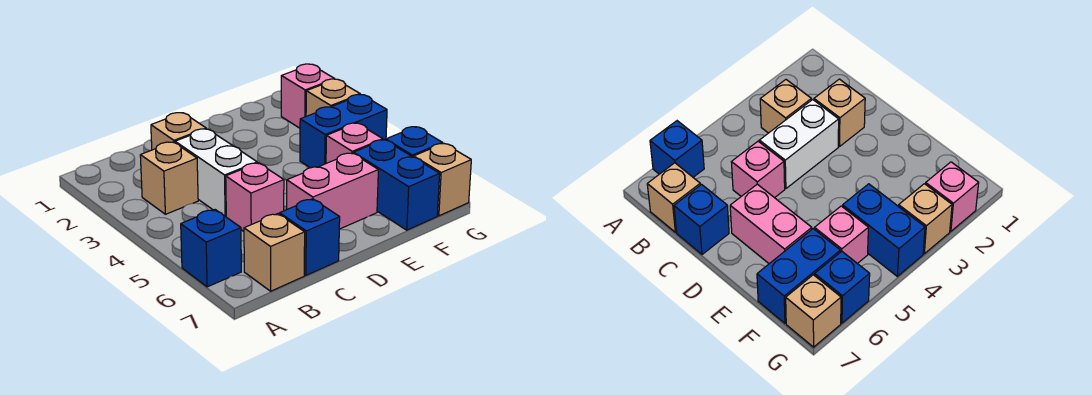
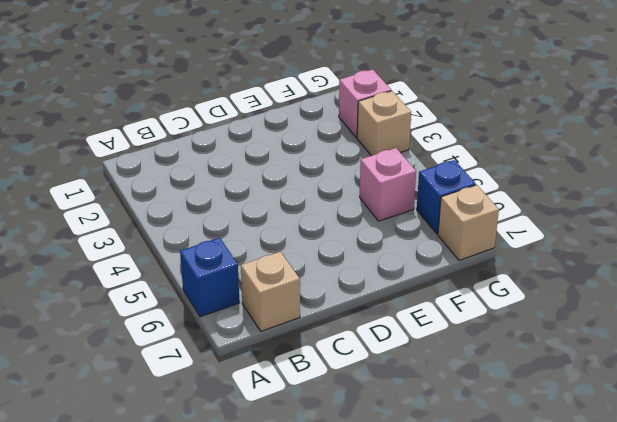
none -> tan 1x1 brick [140,142,198,214]
none -> tan 1x1 brick [151,113,206,150]
none -> white 1x2 brick [175,129,257,217]

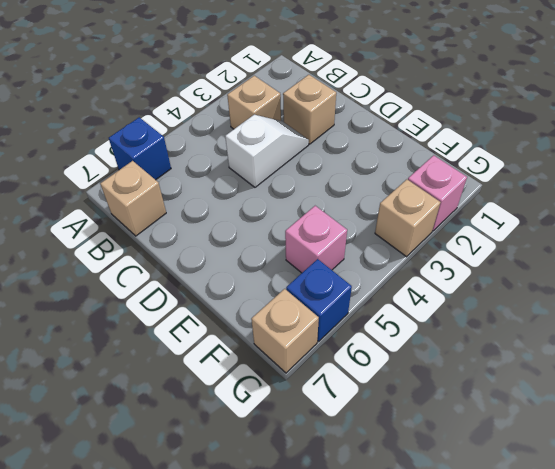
white 1x2 slope [225,115,309,187] -> white 1x2 brick [175,129,257,217]
none -> pink 1x1 brick [226,163,284,231]
none -> blue 1x1 brick [280,199,340,275]
none -> pink 1x2 brick [287,153,378,229]

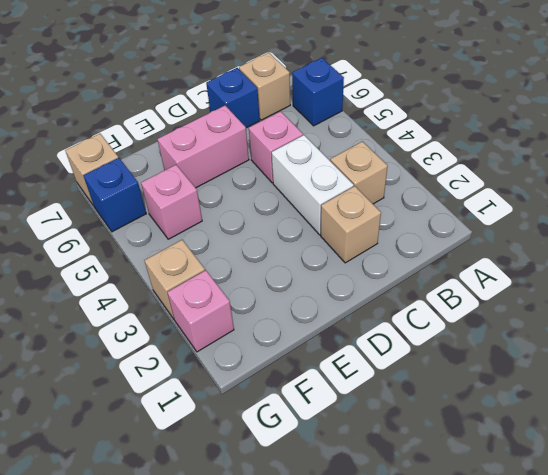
none -> blue 1x2 brick [300,94,387,168]
none -> blue 1x2 brick [353,140,440,230]

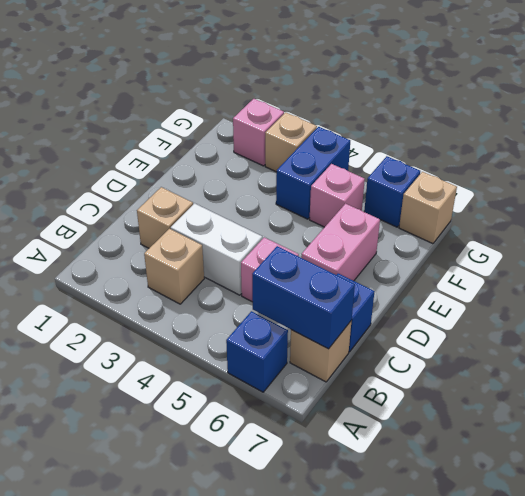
blue 1x2 brick [252,246,355,349] -> blue 1x2 brick moved to [353,140,440,230]

